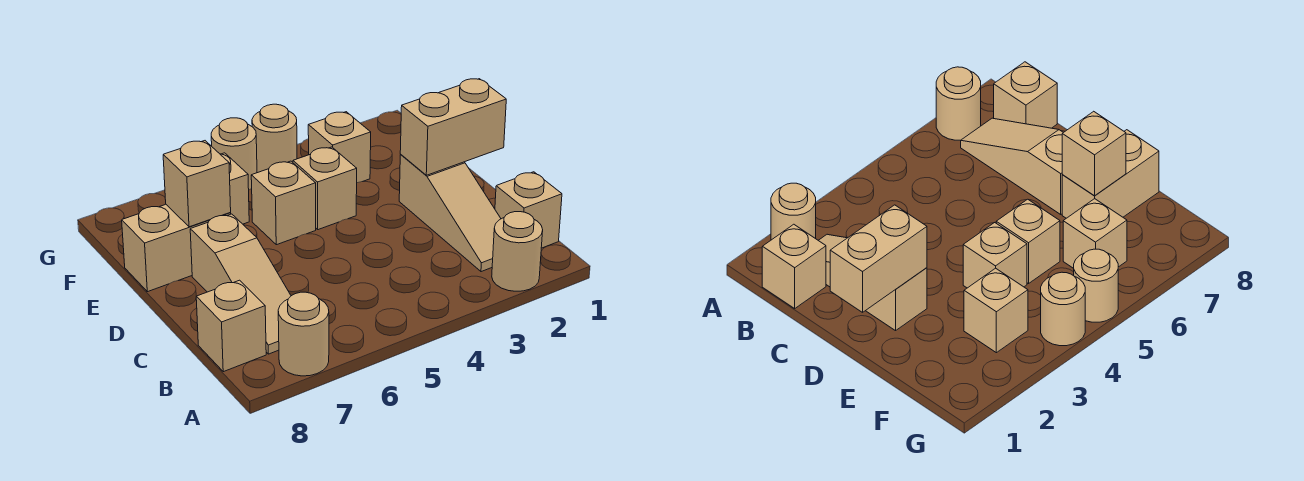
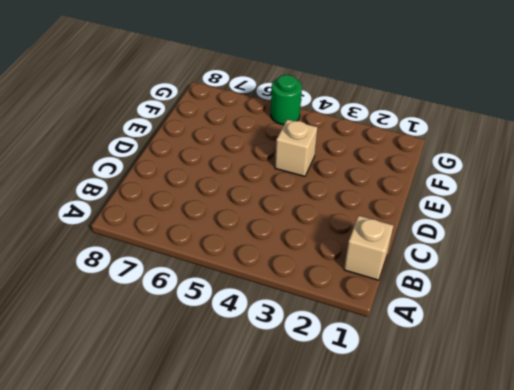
green 1x1 round brick [271,75,302,125] -> tan 1x1 round brick [211,118,257,190]
none -> tan 1x1 round brick [492,212,543,291]
none -> tan 1x1 round brick [278,292,329,376]
none -> tan 1x3 slope [399,155,501,272]

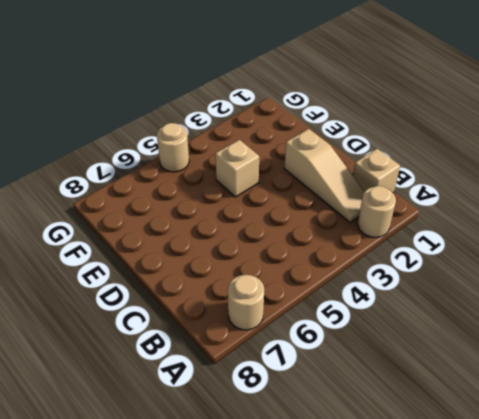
none -> tan 1x3 slope [190,214,291,354]
none -> tan 1x1 brick [196,280,266,372]
none -> tan 1x1 brick [251,161,316,245]

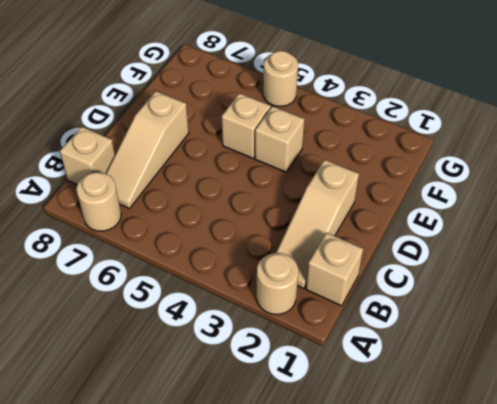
none -> tan 1x2 brick [122,204,231,292]
none -> tan 1x1 brick [308,112,371,183]
none -> tan 1x1 brick [220,153,249,224]

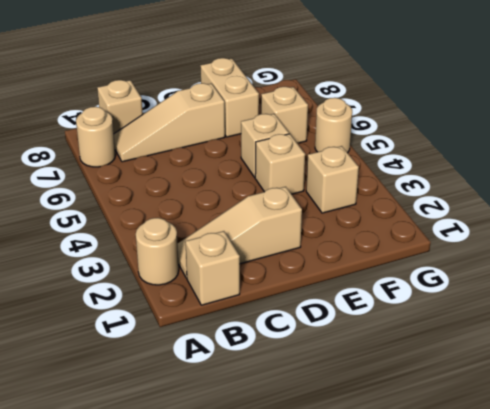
none -> tan 1x1 round brick [252,104,297,173]
none -> tan 1x2 brick [400,79,506,175]
none -> tan 1x1 brick [163,141,231,227]

